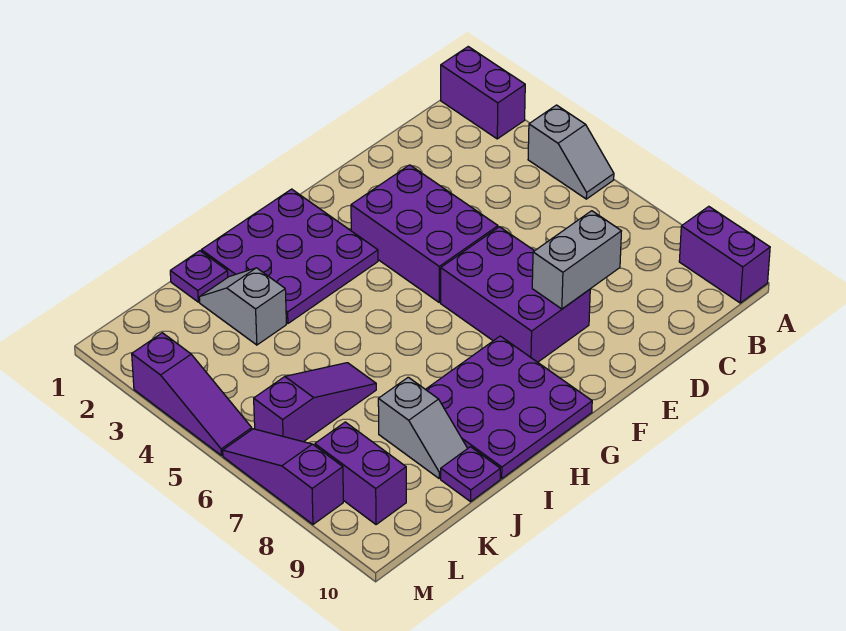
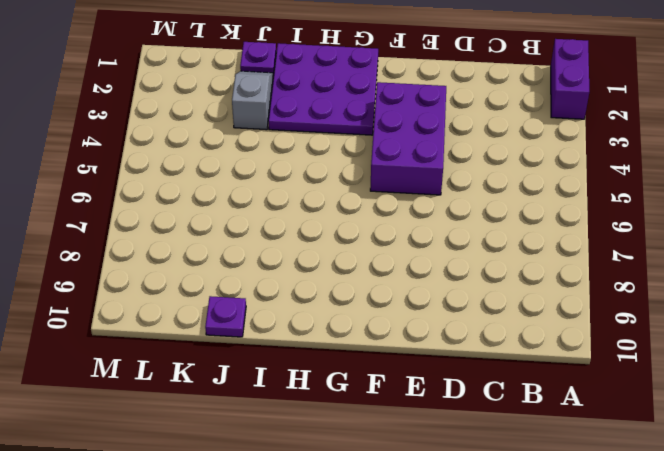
none -> grey 1x2 slope [528,105,614,199]
none -> purple 1x2 brick [679,206,770,303]
none -> purple 2x3 brick [441,227,590,362]

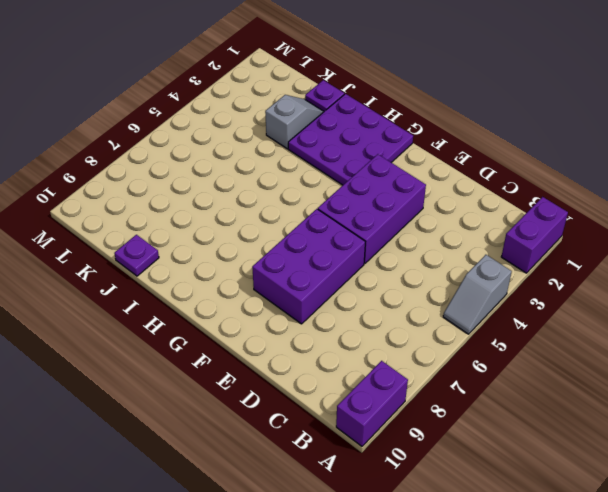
none -> purple 3x3 plate [426,336,592,479]
none -> purple 1x3 slope [254,363,376,442]
none -> grey 1x2 slope [378,377,468,478]

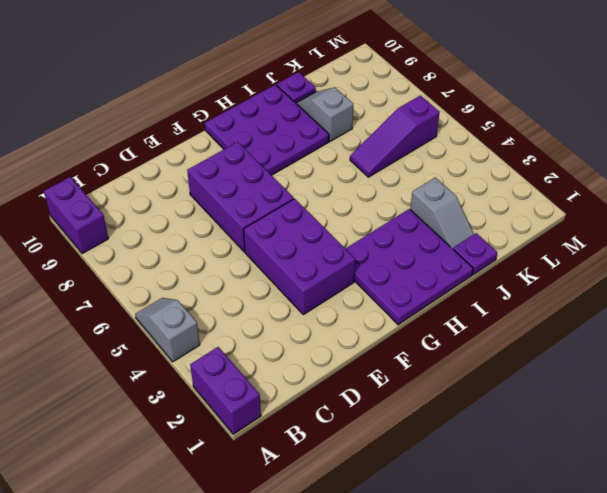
none -> purple 1x2 brick [315,422,406,525]
none -> purple 1x3 slope [132,333,252,455]
none -> purple 1x3 slope [223,429,343,524]

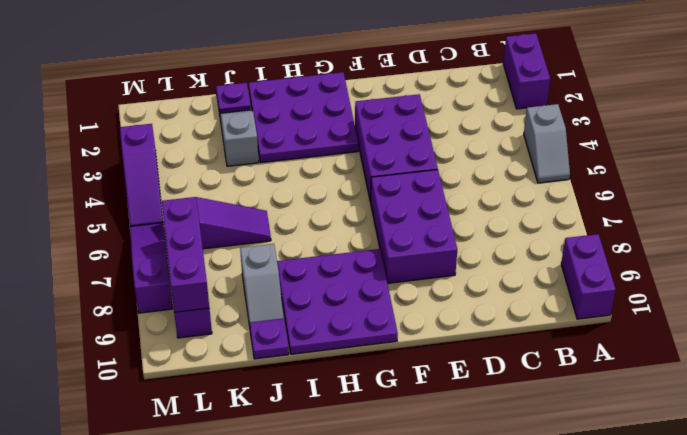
purple 1x3 brick [162,197,209,312] -> none
none -> grey 1x2 brick [532,211,621,309]

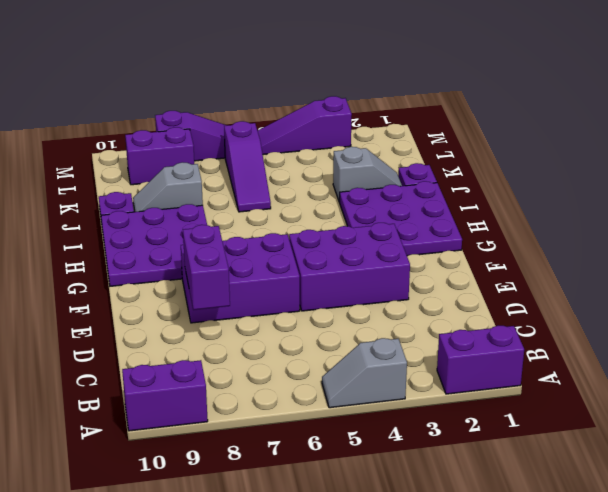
purple 1x2 brick [183,225,230,310] -> grey 1x2 brick [532,211,621,309]

